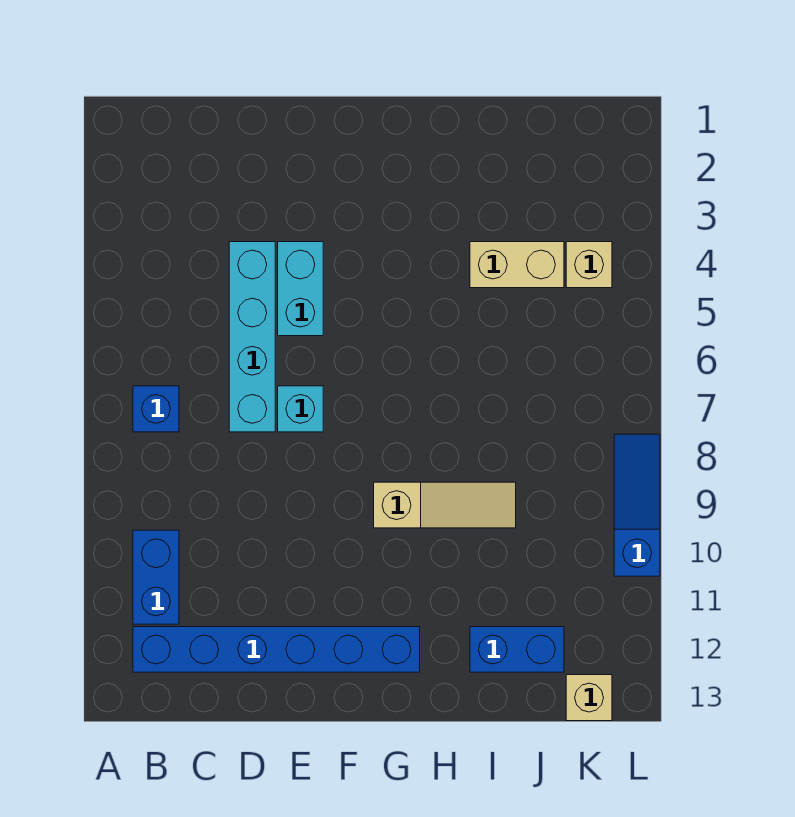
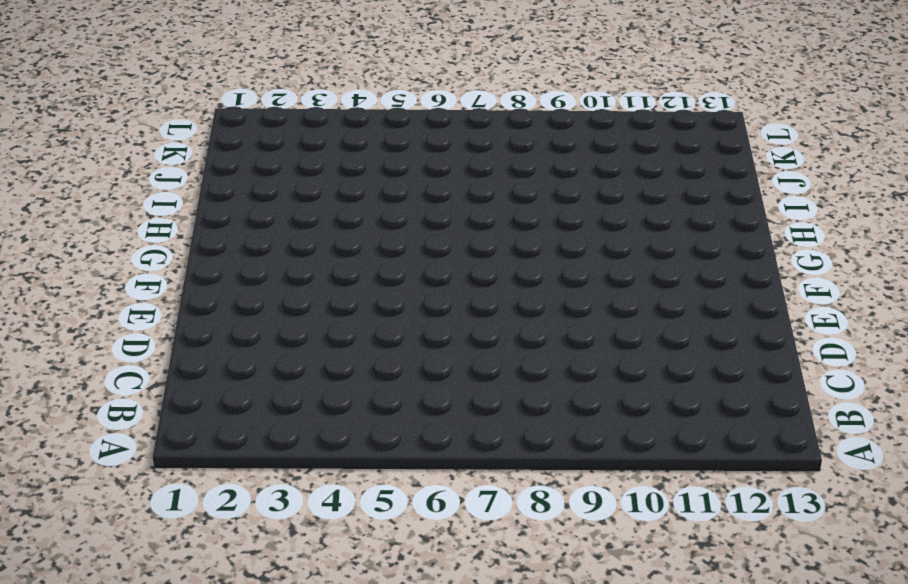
none -> blue 1x1 brick [133,386,179,432]
none -> blue 1x2 brick [133,530,179,624]
none -> blue 1x6 brick [133,627,420,672]

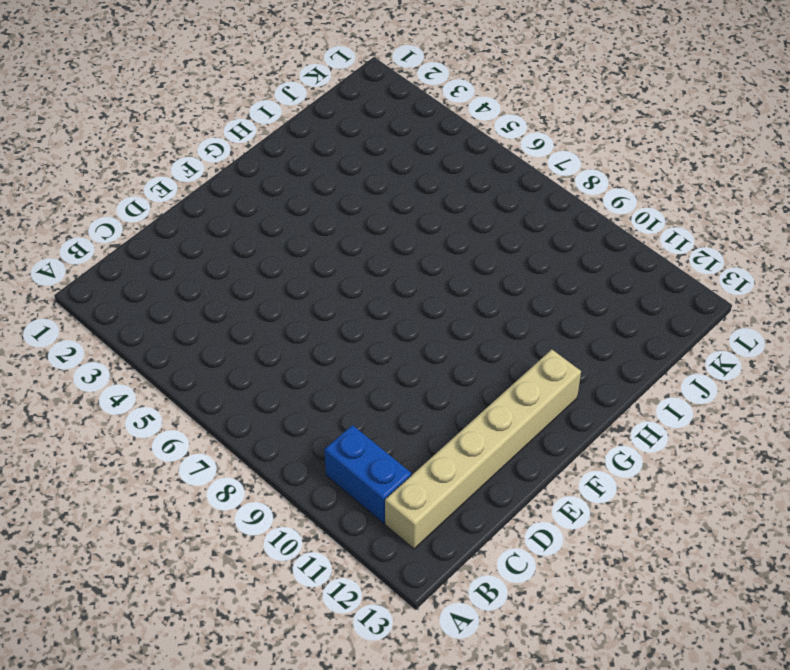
tan 1x6 brick [385,350,581,549] -> blue 1x6 brick [133,627,420,672]
none -> blue 1x1 brick [133,386,179,432]
none -> cyan 1x4 brick [229,242,275,432]
none -> cyan 1x2 brick [278,242,323,336]

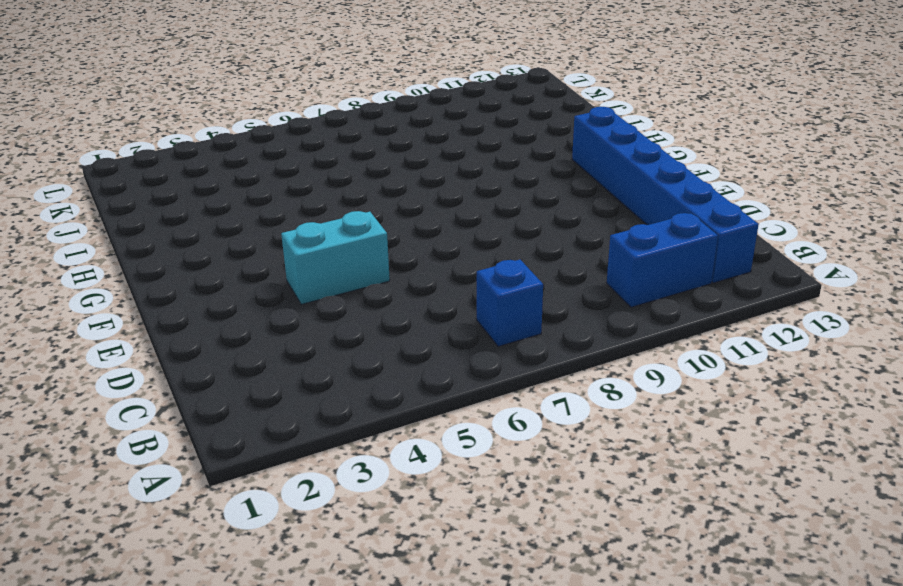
none -> cyan 1x4 brick [229,242,275,432]
none -> cyan 1x1 brick [278,386,323,432]
none -> tan 1x3 slope [374,482,516,528]

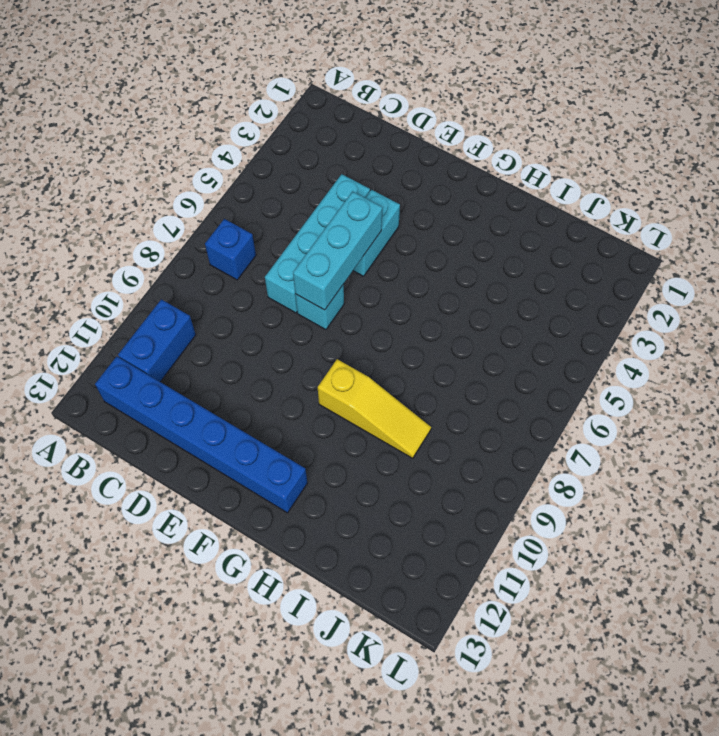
cyan 1x3 brick [293,191,382,310] -> none
yellow 1x3 slope [318,359,431,458] -> tan 1x3 slope [374,482,516,528]
none -> tan 1x2 brick [470,242,564,288]
none -> blue 1x2 brick [470,627,564,672]
none -> tan 1x1 brick [566,242,612,288]

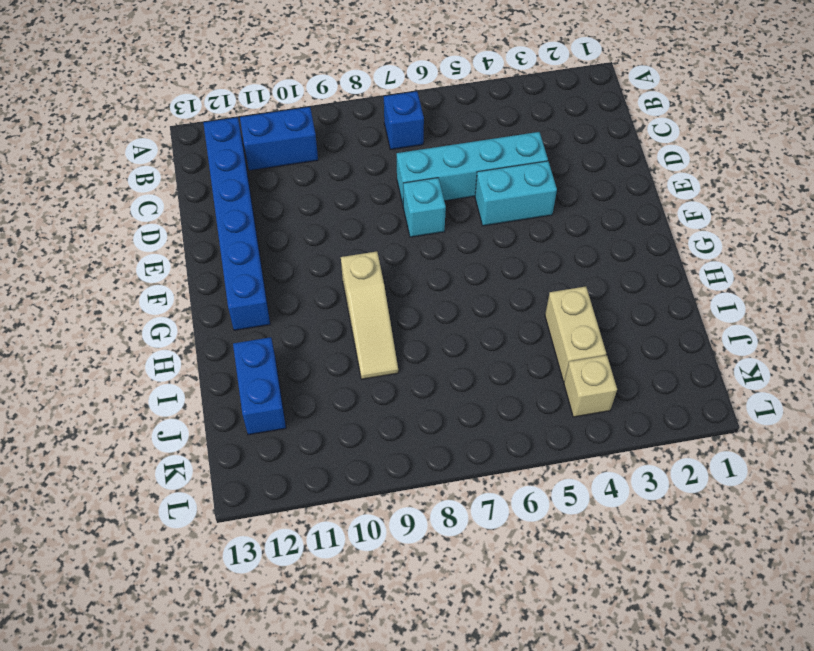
none -> tan 1x1 brick [566,675,612,721]
none -> blue 1x3 slope [614,434,660,576]

